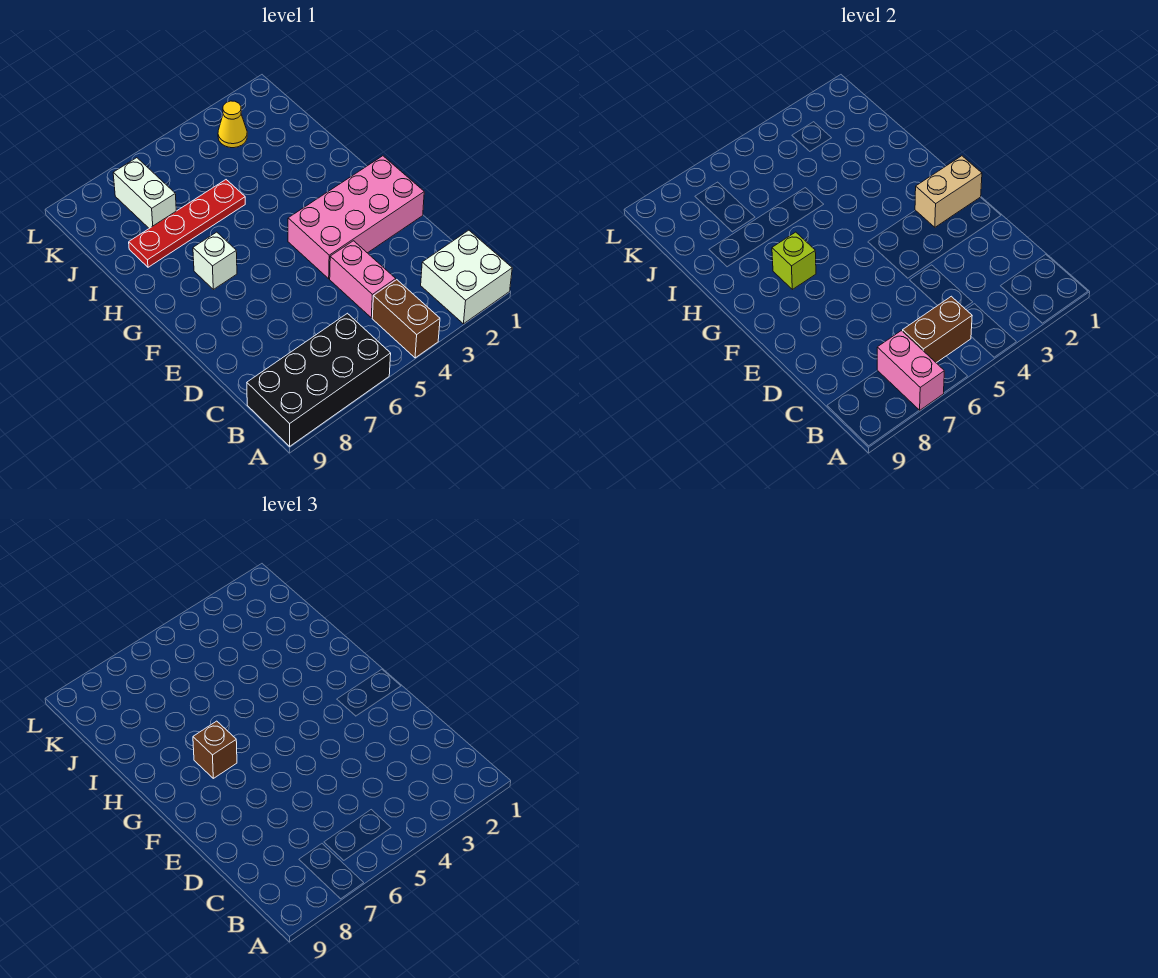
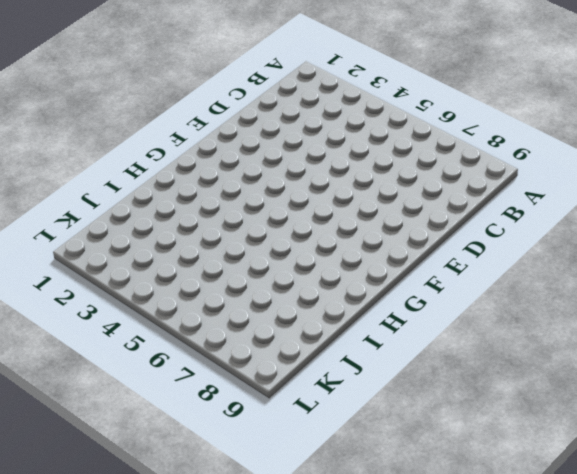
none -> white 2x2 brick [421,230,512,324]
none -> brown 1x2 brick [372,280,440,358]
none -> black 2x4 brick [247,313,391,446]

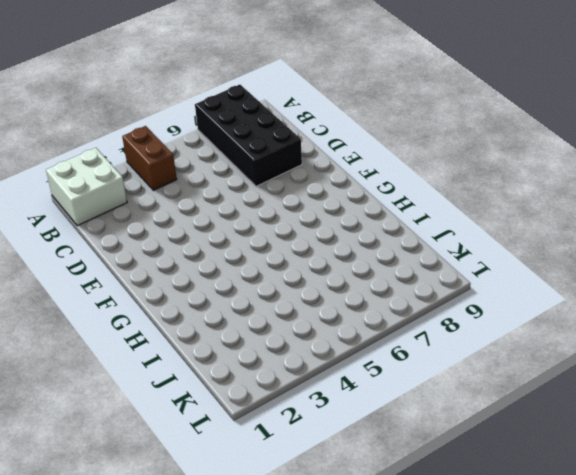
black 2x4 brick [195,85,302,186] -> black 2x4 brick turned to [247,313,391,446]
none -> pink 1x2 brick [330,241,396,318]
none -> pink 2x4 brick [288,156,424,279]
none -> white 1x1 brick [193,232,237,289]

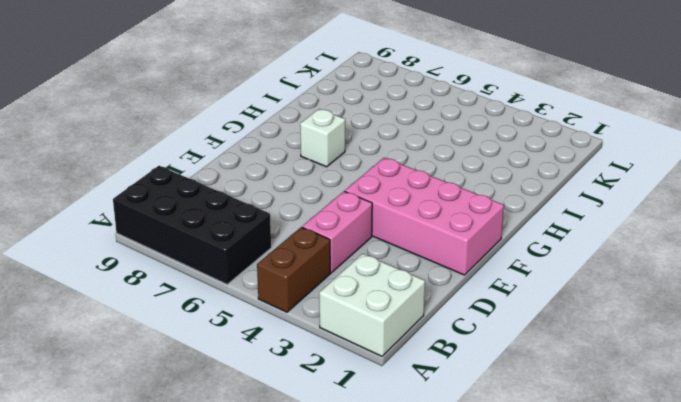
none -> red 1x4 plate [129,180,245,267]
none -> white 1x2 brick [113,158,176,228]
none -> yellow 1x1 cone [218,101,247,148]

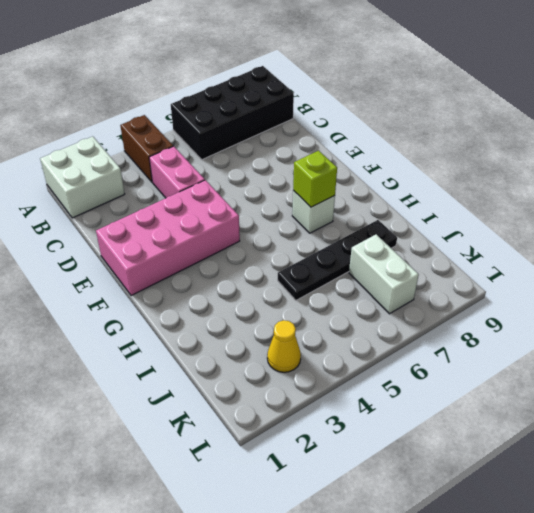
black 1x4 plate [278,220,397,300] -> red 1x4 plate [129,180,245,267]
none -> pink 1x2 brick [877,331,944,410]
none -> brown 1x2 brick [903,296,972,363]
none -> tan 1x2 brick [915,156,982,227]

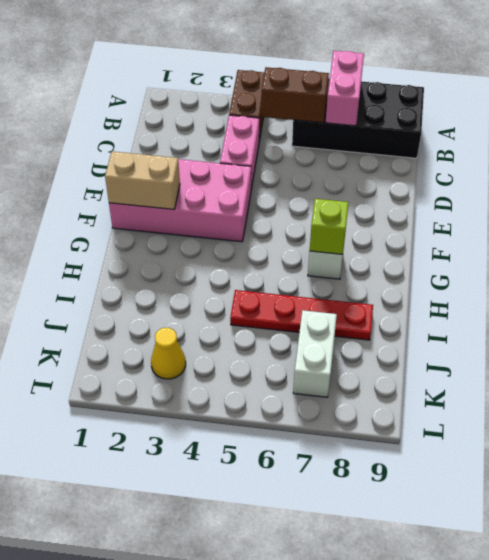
none -> white 2x2 brick [421,230,512,324]
none -> brown 1x1 brick [193,721,237,778]

